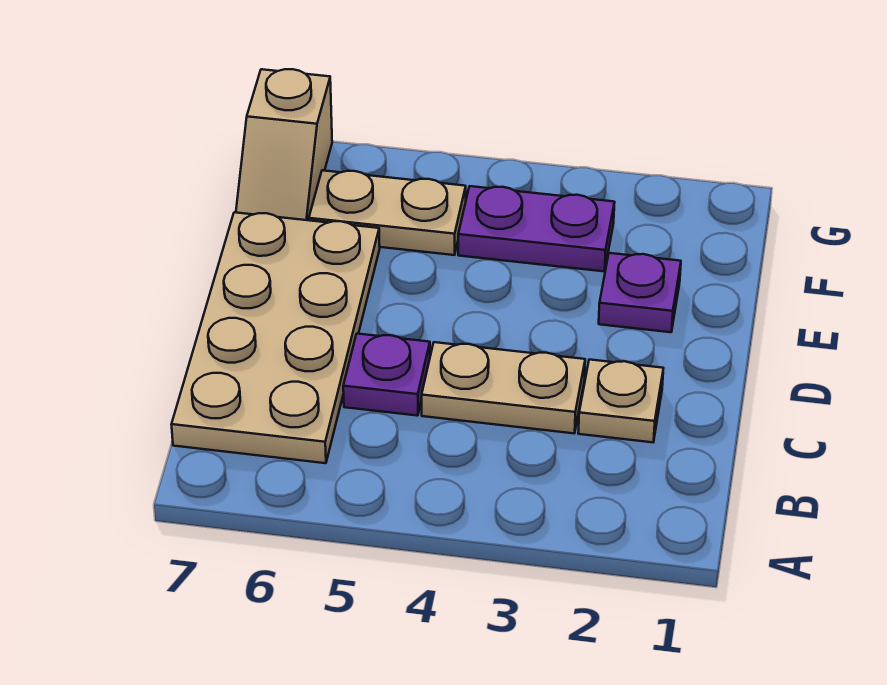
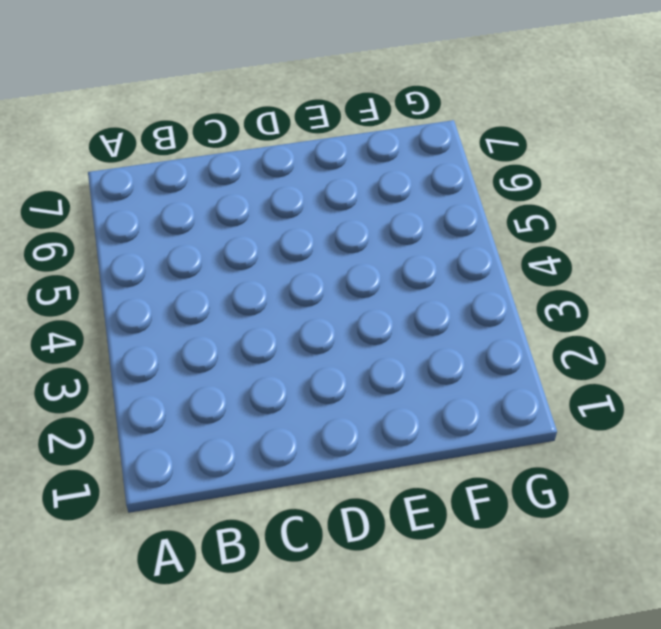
none -> tan 2x4 plate [171,212,380,463]
none -> tan 1x1 plate [578,360,663,442]

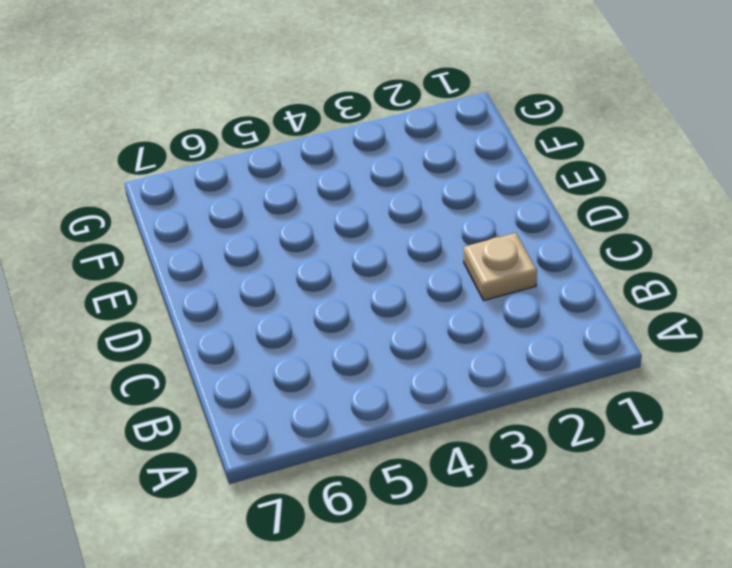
none -> tan 2x4 plate [171,212,380,463]
none -> tan 1x2 plate [422,342,585,433]

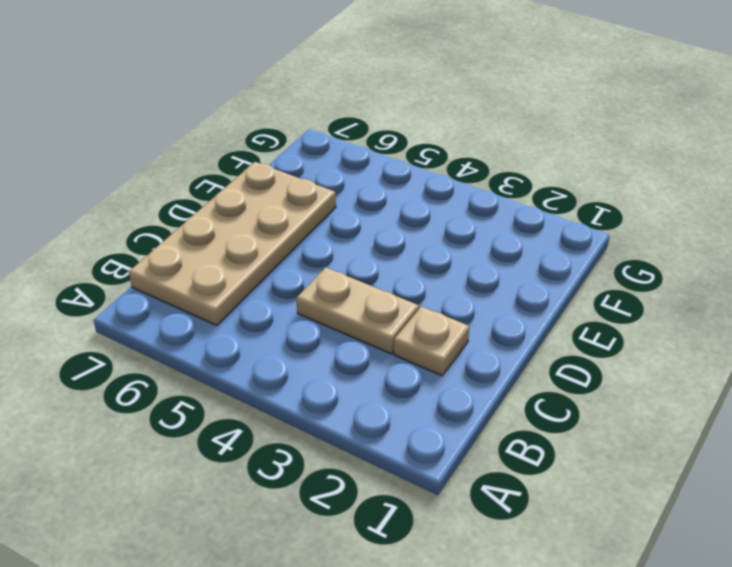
none -> purple 1x1 plate [343,334,430,416]
none -> purple 1x1 plate [599,253,681,332]

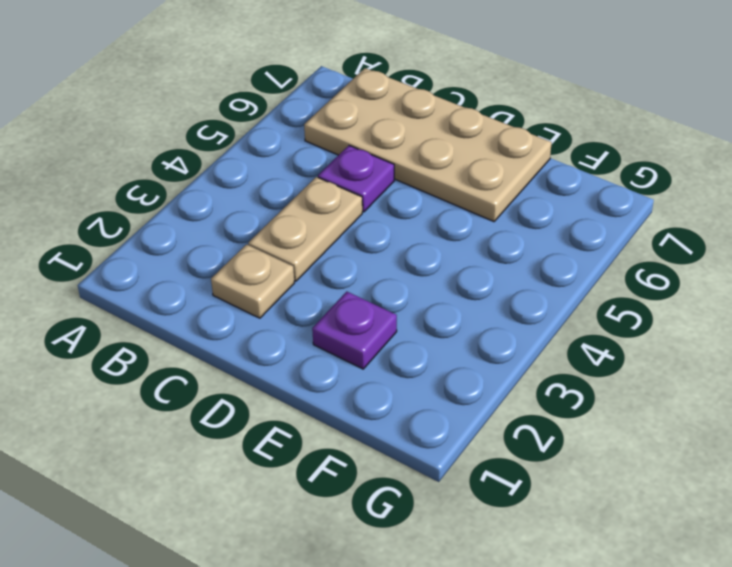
none -> purple 1x2 plate [458,186,615,271]
none -> tan 1x2 plate [309,170,466,255]

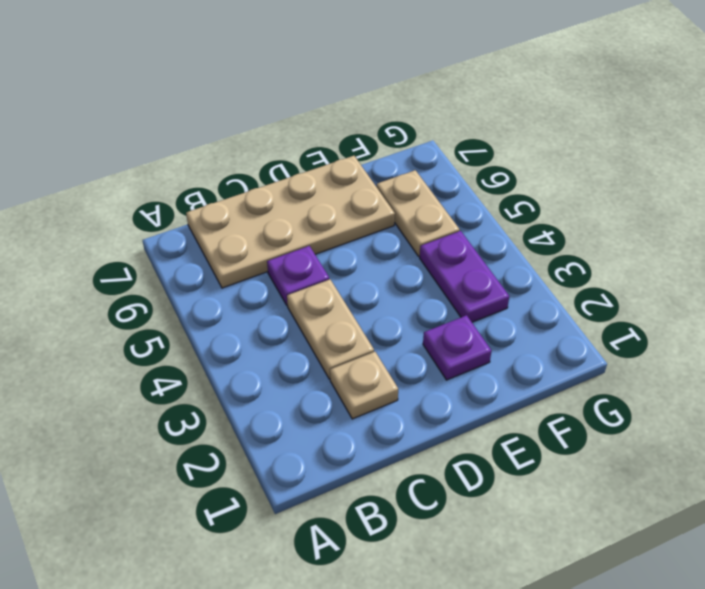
none -> tan 1x2 slope [236,69,332,220]

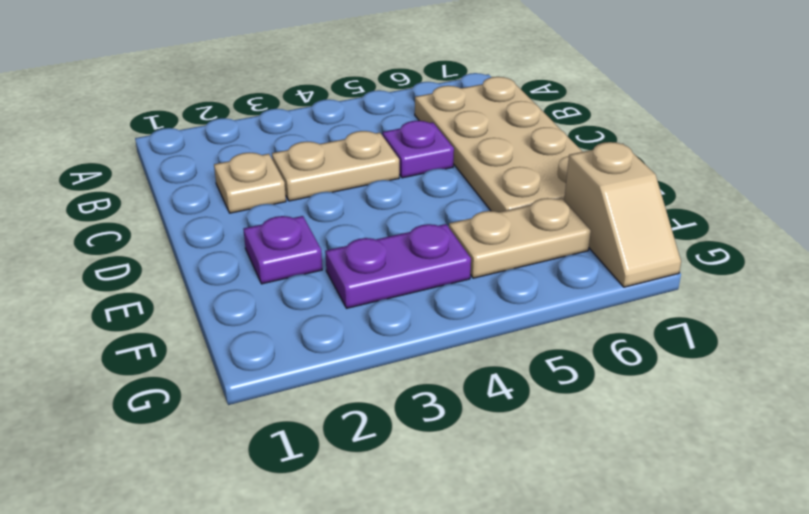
tan 1x2 slope [564,142,681,287] -> tan 1x2 slope turned to [236,69,332,220]

